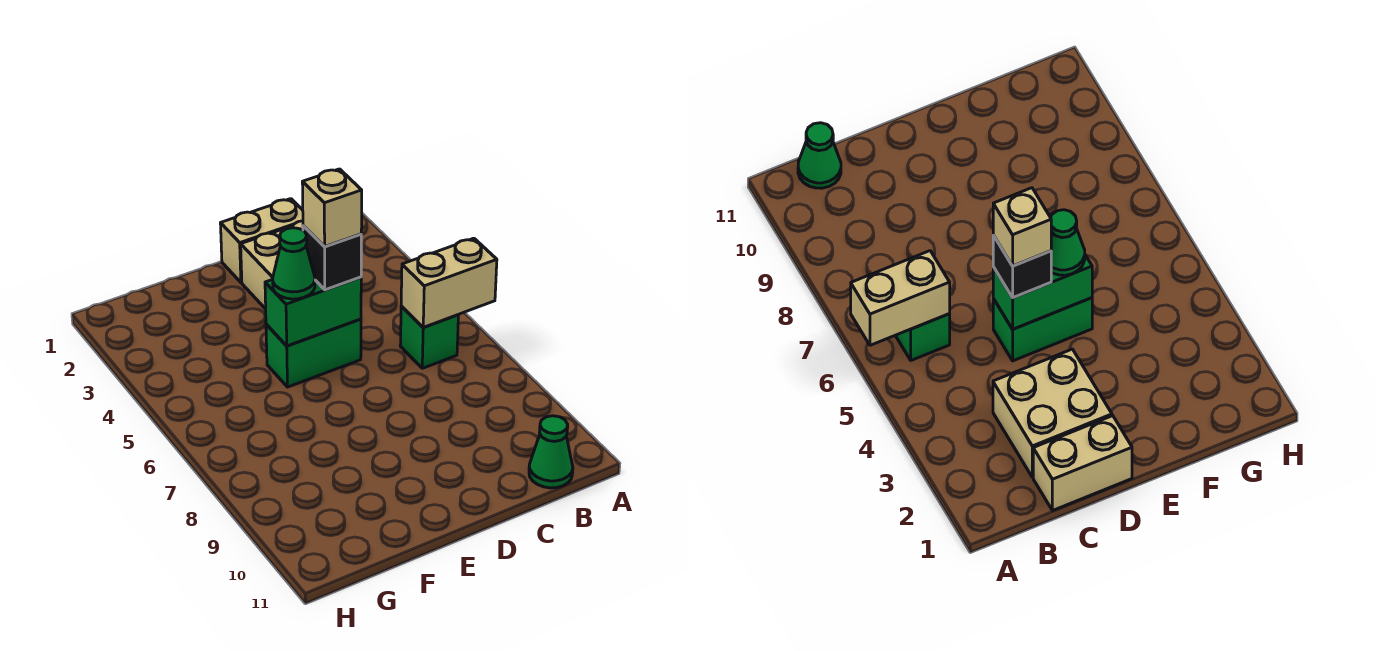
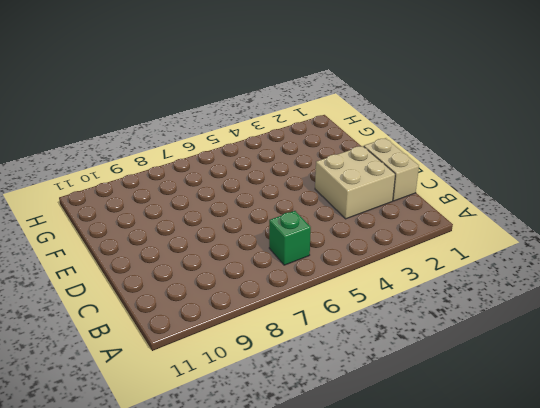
none -> green 1x1 cone [529,416,573,488]
none -> green 1x2 brick [266,319,361,387]

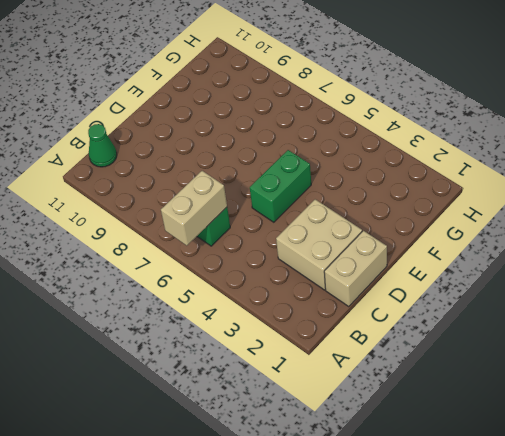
none -> green 1x2 brick [265,277,361,346]
none -> black 1x1 brick [303,226,361,290]

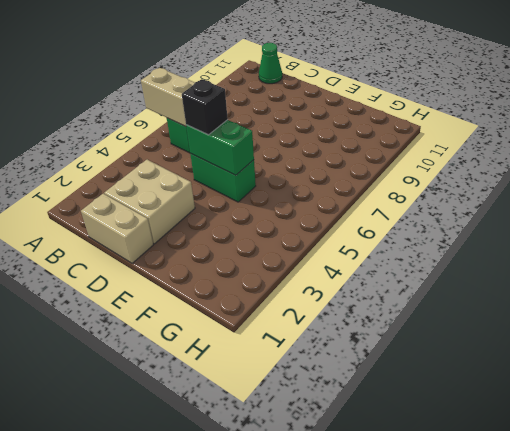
none -> green 1x1 cone [273,228,315,299]
none -> tan 1x1 brick [302,169,362,247]

